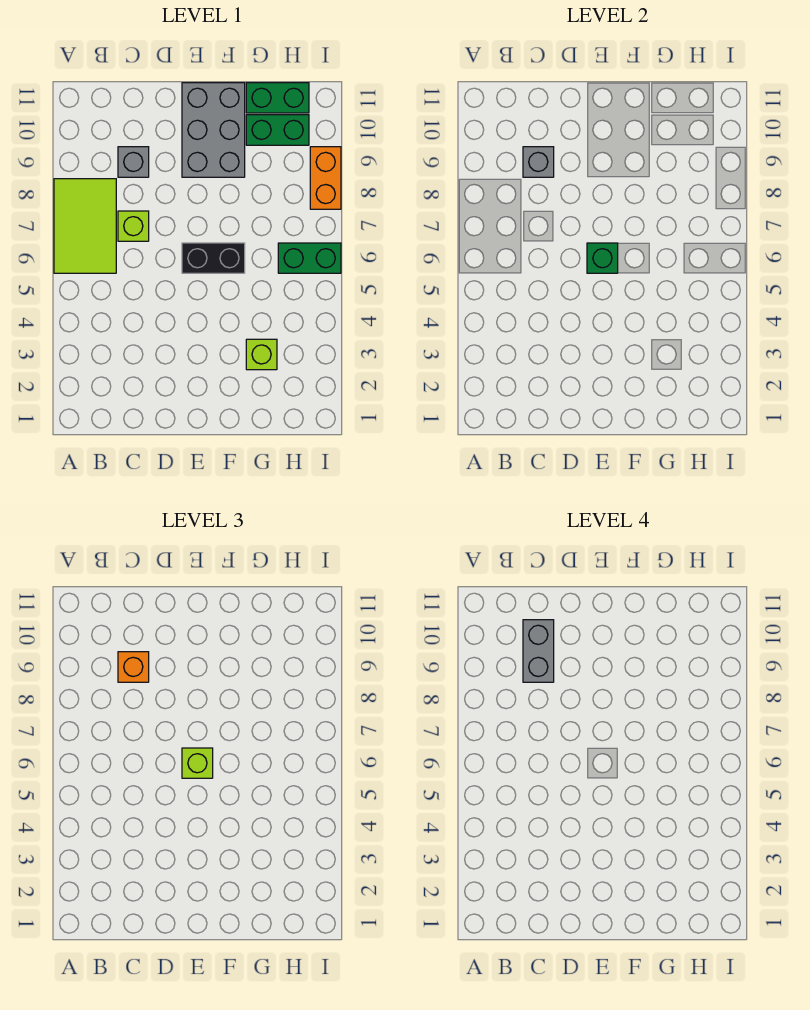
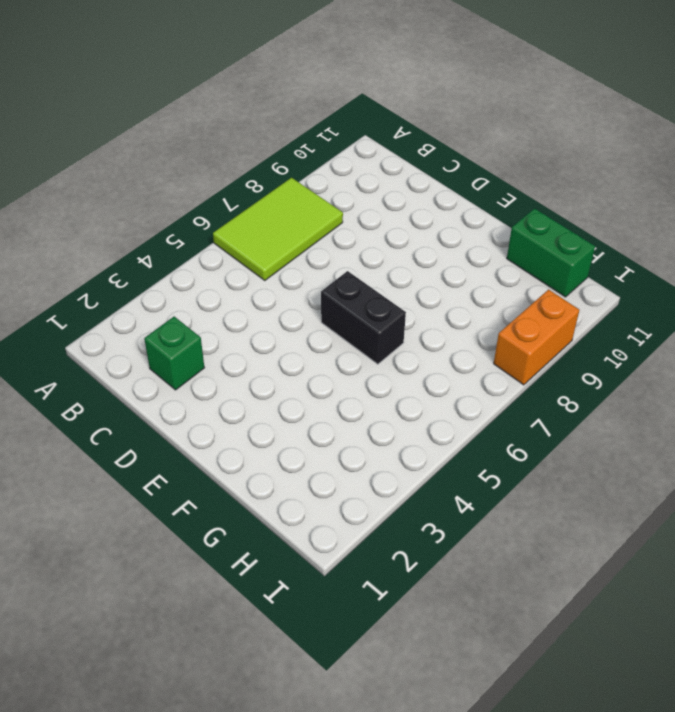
green 1x1 brick [144,317,204,390] -> green 1x1 brick moved to [587,243,618,273]
none -> lime 1x1 brick [118,211,149,241]
none -> grey 1x1 brick [118,147,149,177]
none -> grey 2x3 brick [182,83,245,177]

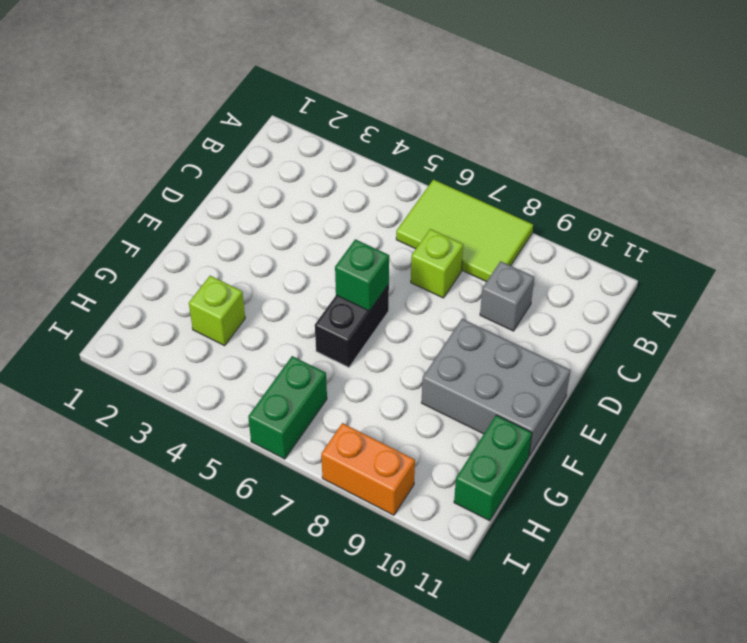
none -> green 1x2 brick [246,115,309,145]
none -> grey 1x1 brick [523,147,554,177]
none -> orange 1x1 brick [118,652,149,682]

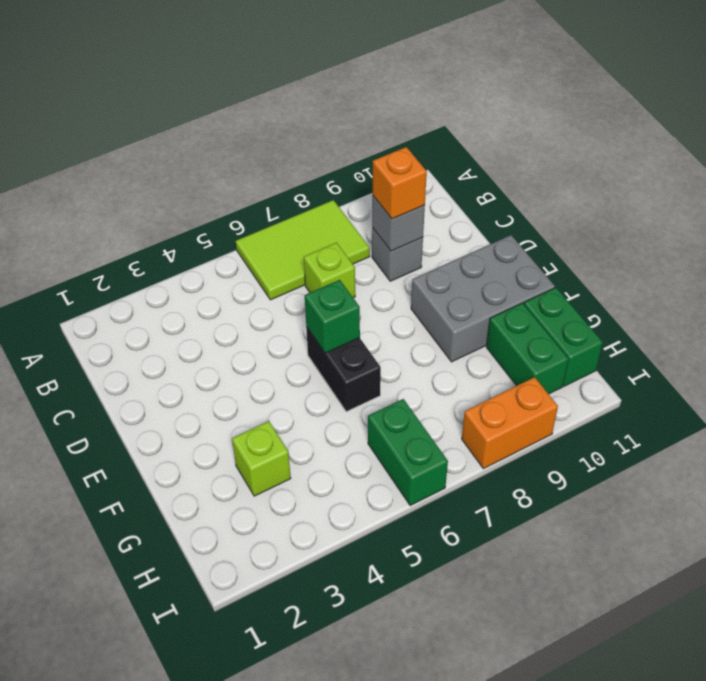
none -> lime 1x1 brick [182,748,213,778]
none -> grey 1x2 brick [523,620,554,682]

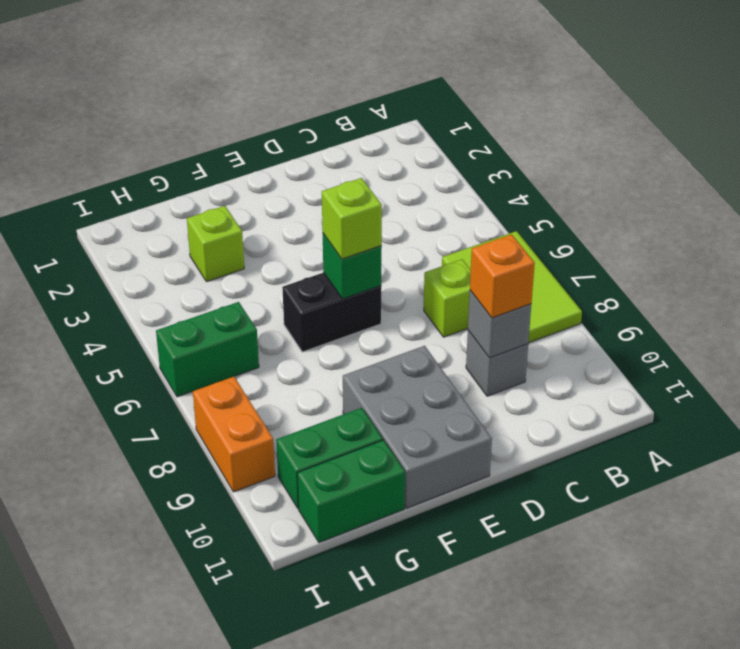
none -> grey 1x2 brick [523,620,554,682]

